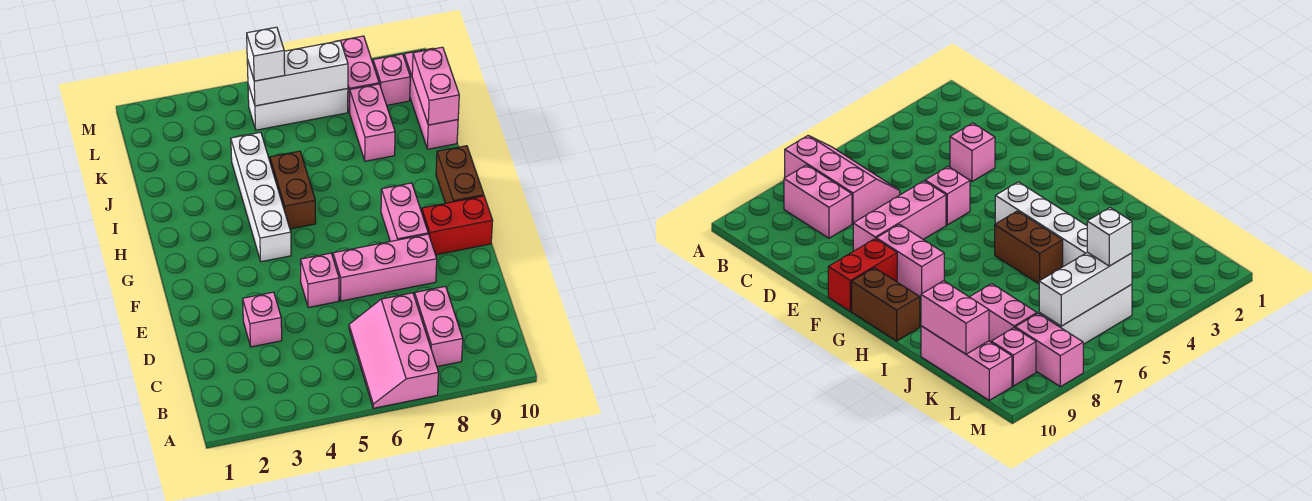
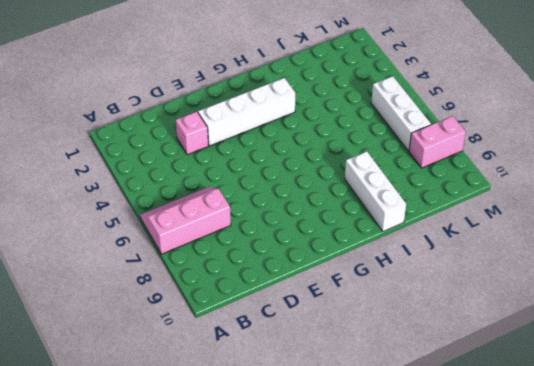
white 1x4 brick [198,78,295,146] -> white 1x4 brick moved to [231,132,291,262]
white 1x3 brick [345,152,406,231] -> white 1x3 brick moved to [247,41,348,106]
none -> pink 1x2 brick [415,286,463,367]
none -> pink 1x1 brick [301,253,339,307]
none -> pink 1x3 brick [333,234,437,301]

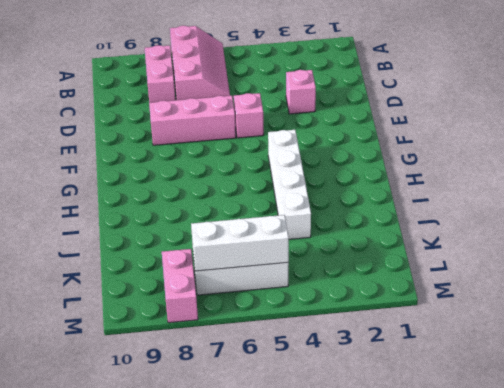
none -> pink 1x2 brick [381,183,428,241]
none -> red 1x2 brick [422,196,493,255]
none -> brown 1x2 brick [436,146,484,203]

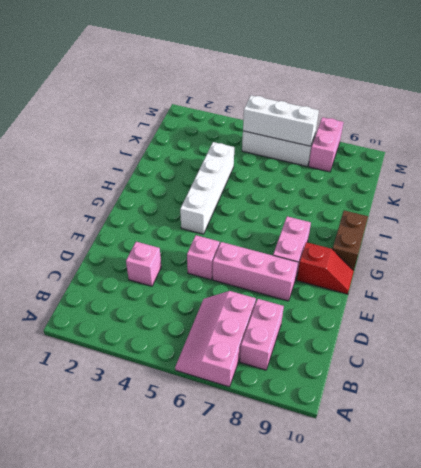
red 1x2 slope [297,242,354,294] -> red 1x2 brick [422,196,493,255]
none -> brown 1x2 brick [270,151,316,229]
none -> pink 1x2 brick [350,84,395,161]
none -> pink 1x3 brick [404,48,458,149]

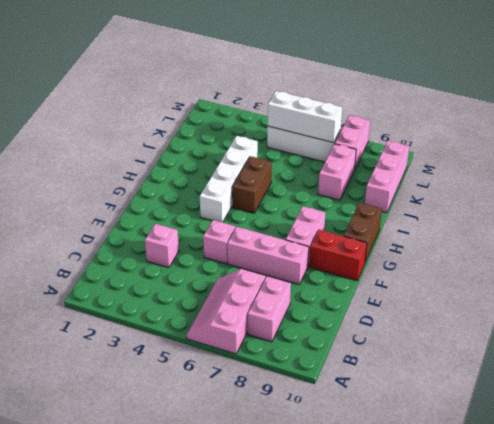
none -> pink 1x1 brick [373,54,410,105]
none -> pink 1x2 brick [412,47,459,125]
none -> white 1x1 brick [247,27,285,81]

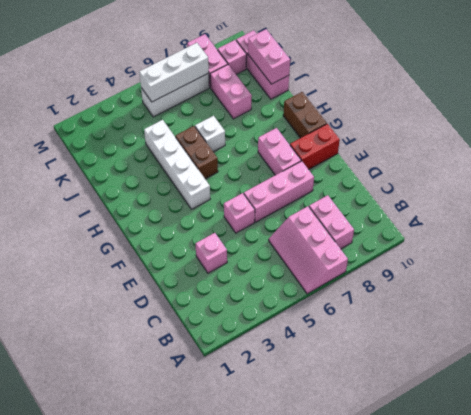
white 1x1 brick [195,116,225,152] -> white 1x1 brick moved to [247,27,285,81]

